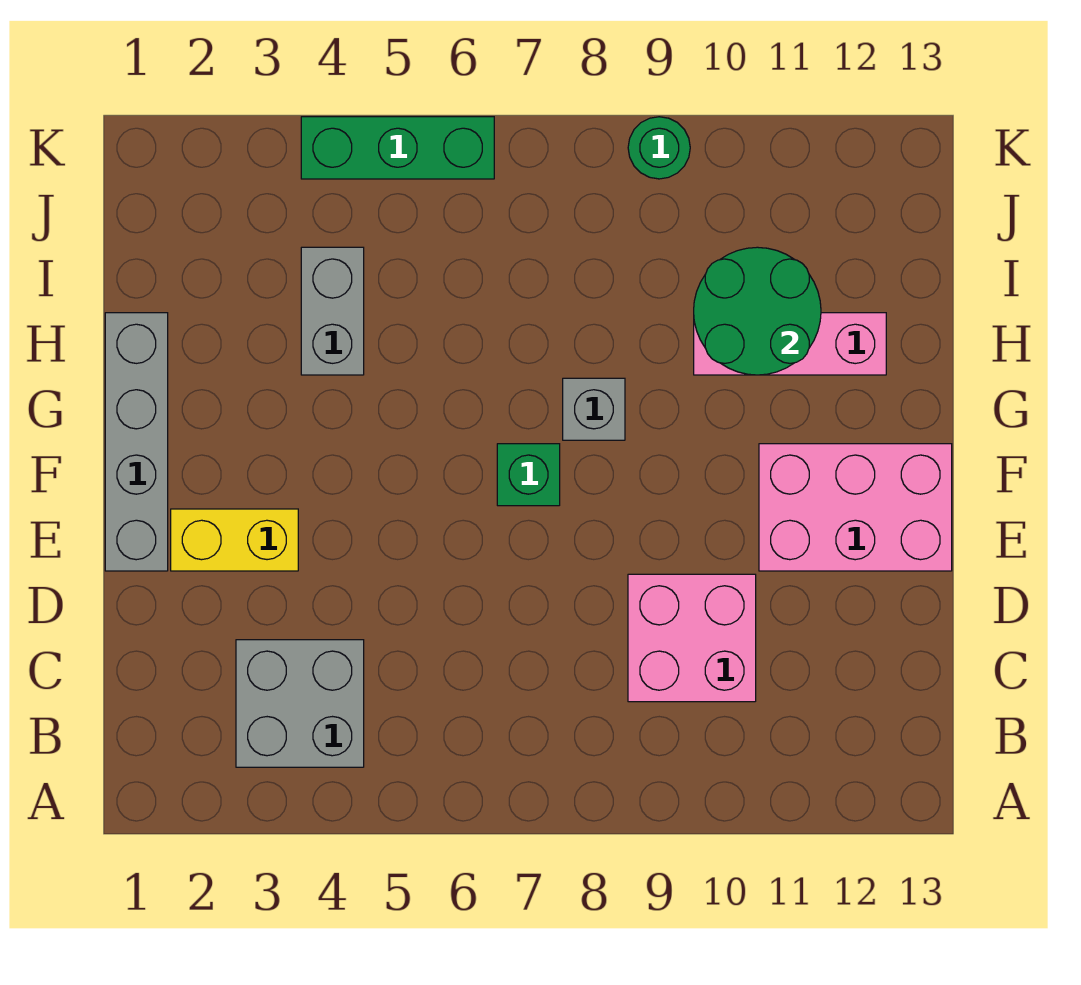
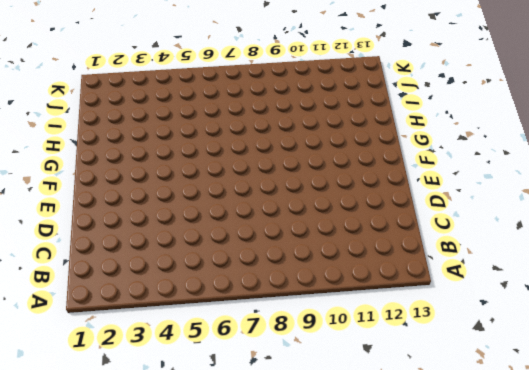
none -> grey 2x2 brick [236,640,364,767]
none -> pink 2x2 brick [628,574,756,702]
none -> grey 1x4 brick [105,313,168,571]

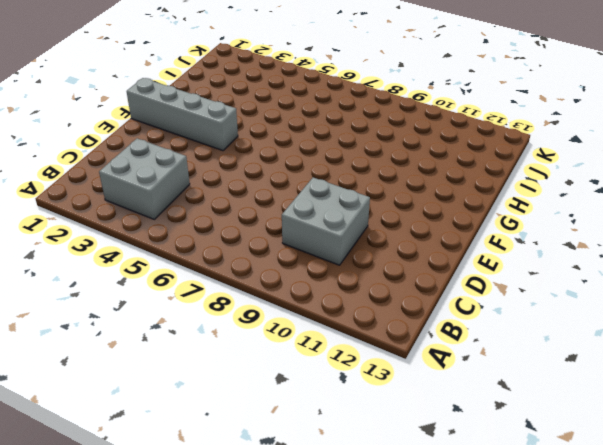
grey 2x2 brick [282,178,370,265] -> pink 2x2 brick [628,574,756,702]
grey 1x4 brick [127,78,238,151] -> grey 1x4 brick turned to [105,313,168,571]
none -> yellow 1x2 brick [171,509,298,571]
none -> pink 2x3 brick [759,444,952,571]
none -> green 1x1 brick [497,444,560,506]

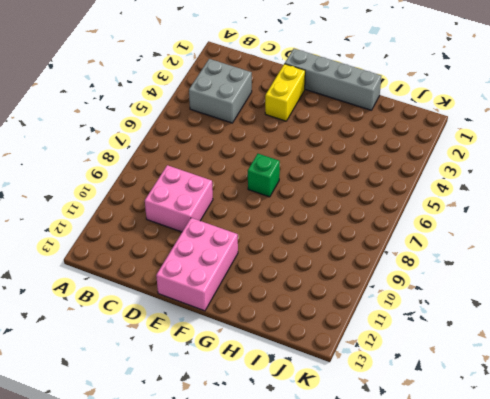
none -> grey 1x1 brick [563,378,625,440]
none -> grey 1x2 brick [301,247,364,375]
none -> pink 1x3 brick [694,313,886,375]

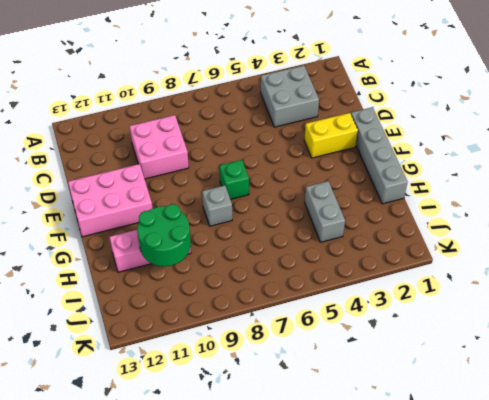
none -> green 1x3 brick [301,117,494,179]
none -> green 1x1 round brick [628,117,690,179]

